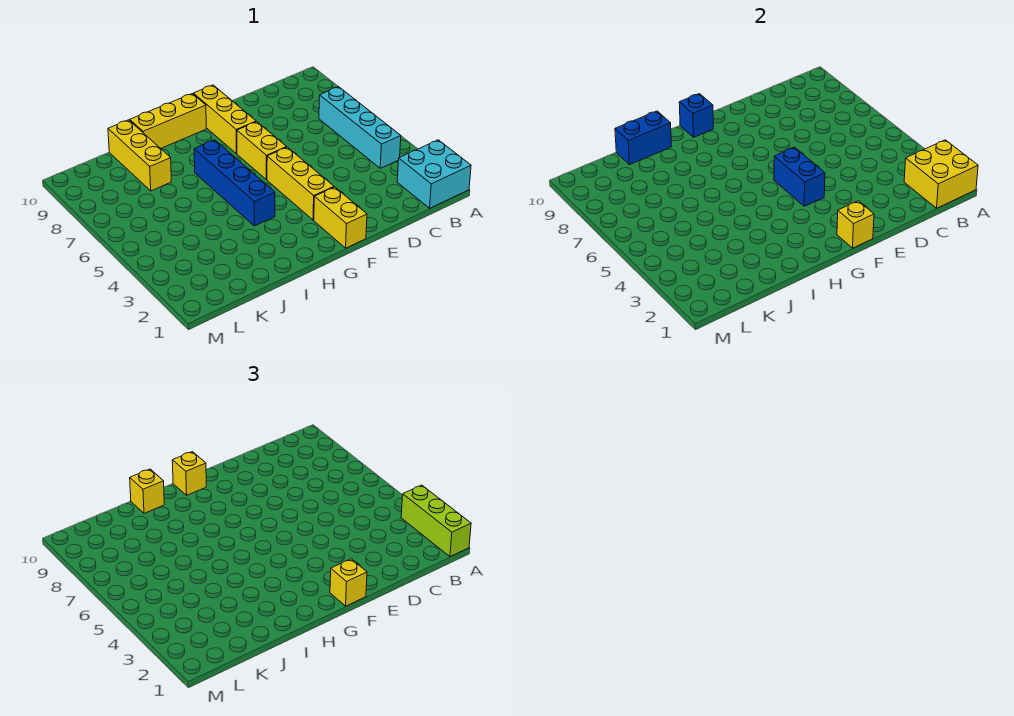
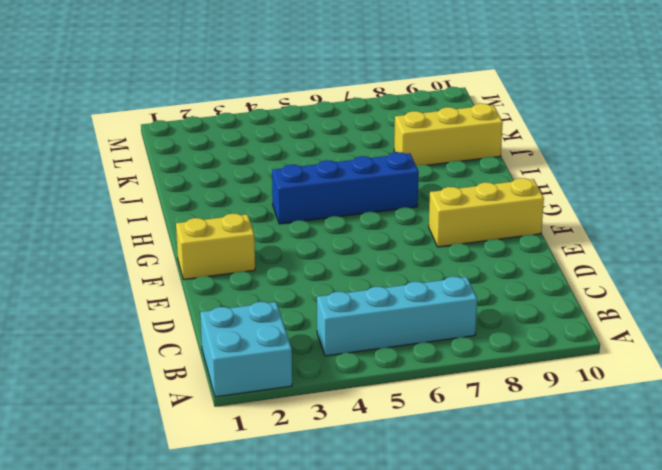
none -> yellow 1x3 brick [267,147,334,220]
none -> yellow 1x2 brick [237,122,286,180]
none -> yellow 1x3 brick [130,94,206,148]

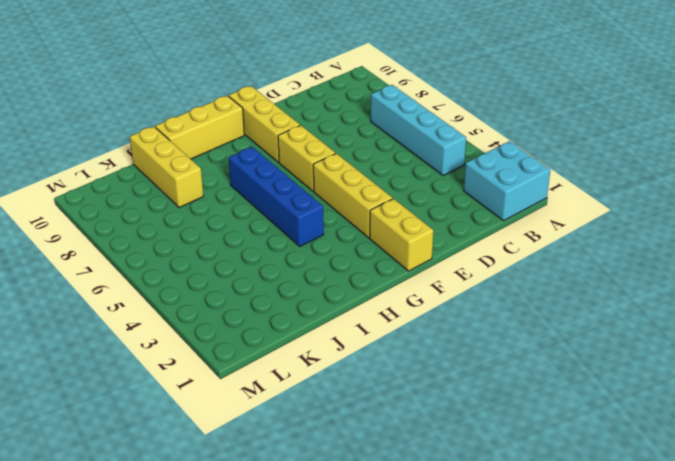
none -> yellow 2x2 brick [904,140,978,208]
none -> yellow 1x1 brick [837,201,874,248]
none -> blue 1x2 brick [774,147,825,206]

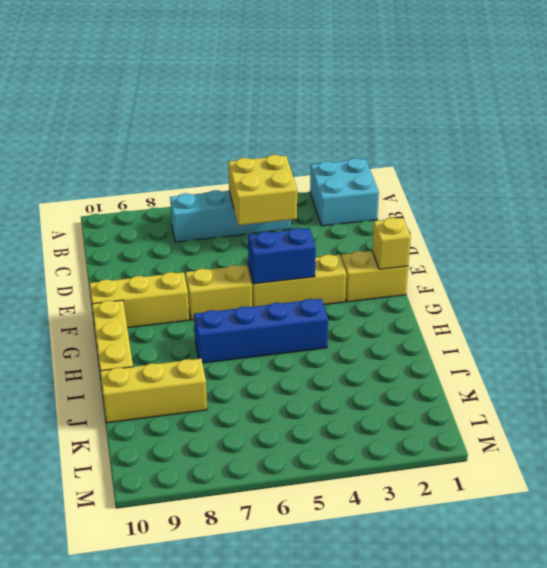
yellow 2x2 brick [228,155,297,225] -> yellow 2x2 brick moved to [904,140,978,208]
none -> blue 1x1 brick [679,94,713,137]
none -> blue 1x2 brick [615,111,671,165]
none -> lime 1x3 brick [401,485,471,557]

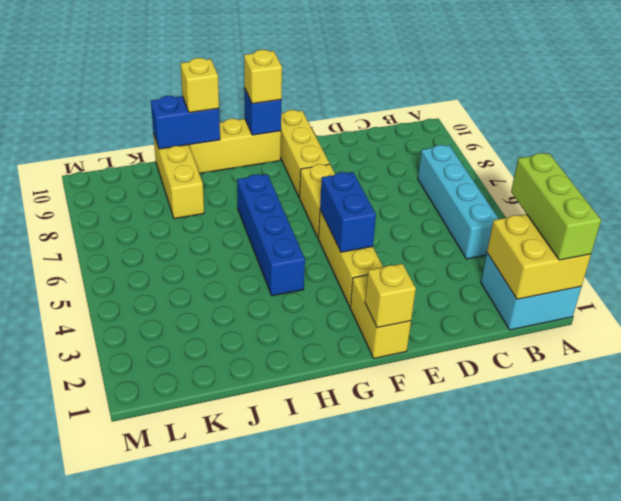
none -> yellow 1x1 brick [330,559,367,606]

